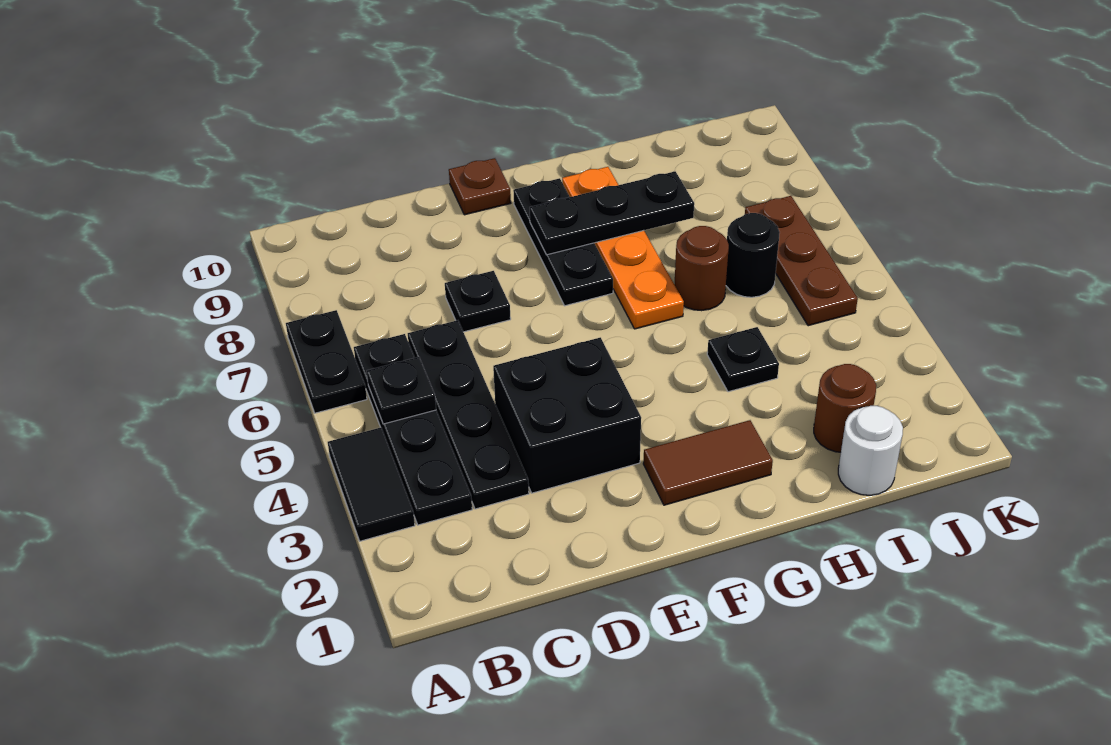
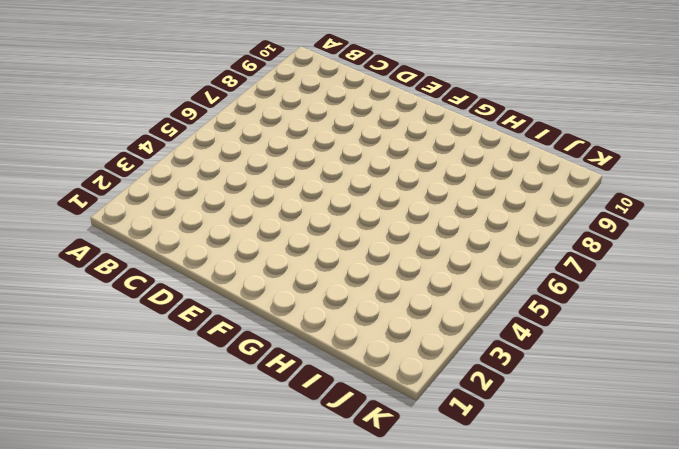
none -> black 1x2 tile [328,427,415,541]
none -> black 1x2 plate [286,310,367,413]
none -> black 1x4 plate [354,334,472,525]

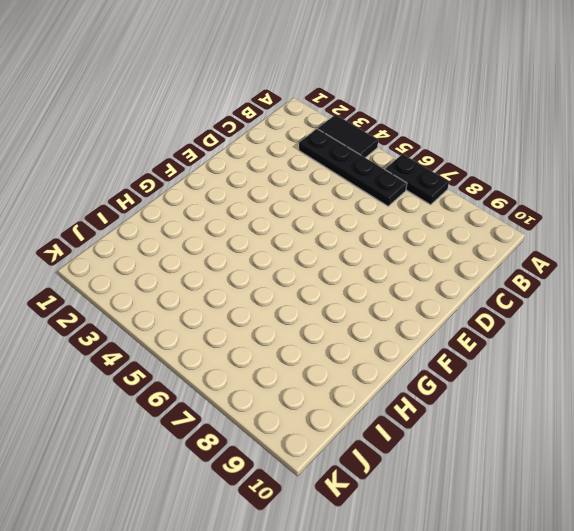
none -> black 1x4 plate [408,320,529,509]
none -> black 2x2 brick [493,337,641,493]
none -> black 1x1 plate [445,271,511,332]

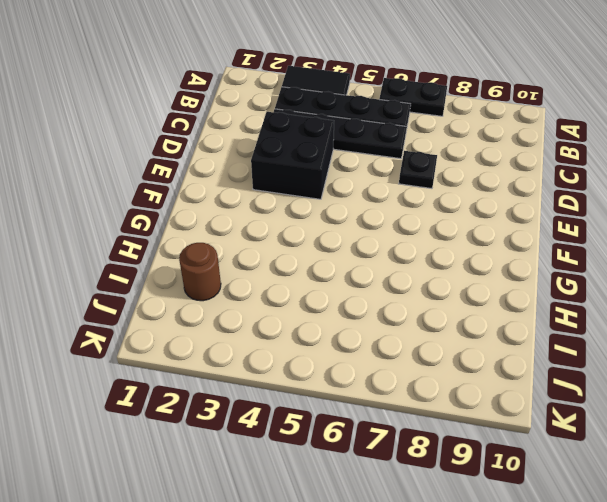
none -> brown 1x1 plate [449,158,511,215]
none -> brown 1x2 tile [643,420,773,505]
none -> black 1x3 plate [513,178,613,306]

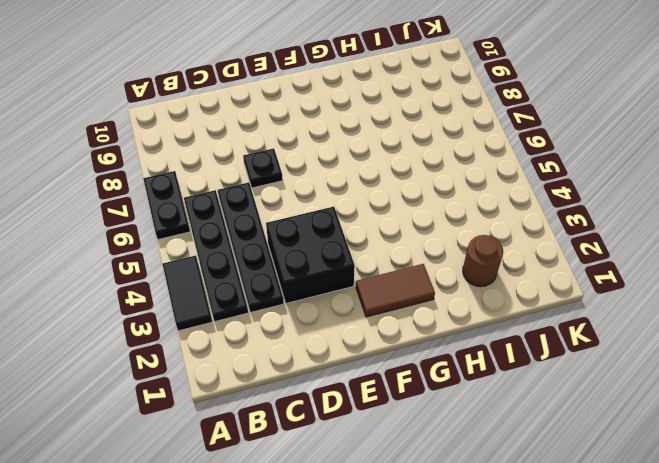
none -> brown 1x1 plate [449,158,511,215]
none -> black 1x3 plate [513,178,613,306]
none -> orange 1x4 plate [562,167,684,329]

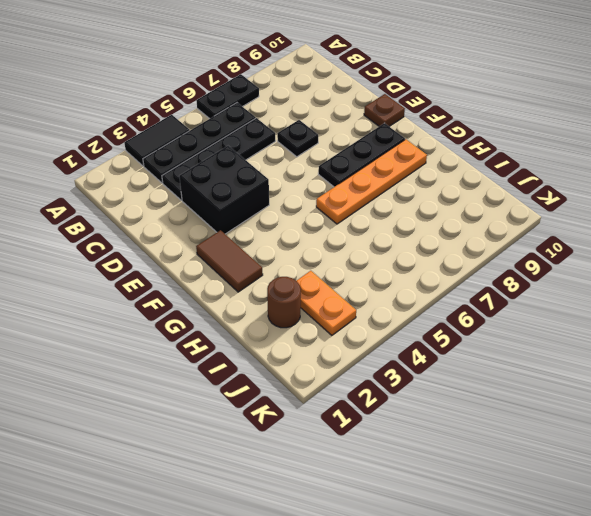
orange 1x2 plate [297,271,356,335] -> none
none -> black 1x1 plate [707,327,779,392]
none -> brown 1x1 round brick [674,226,729,311]
none -> white 1x1 round brick [838,406,903,495]

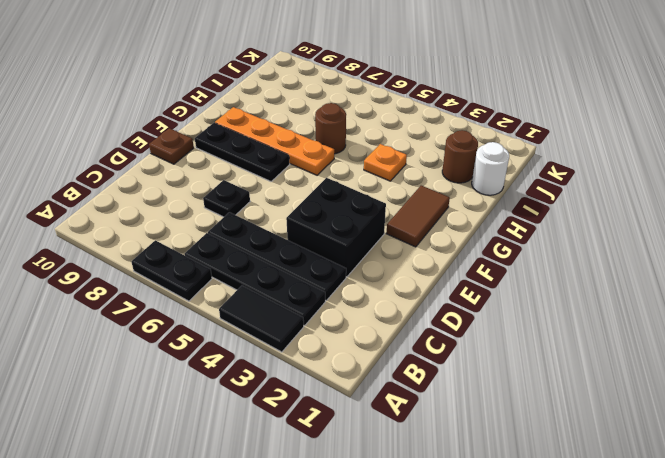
orange 1x1 plate [364,144,407,181] -> black 1x1 plate [707,327,779,392]
none -> black 1x1 round brick [726,213,780,297]
none -> brown 1x3 plate [745,196,858,326]
none -> black 1x1 plate [367,357,436,424]

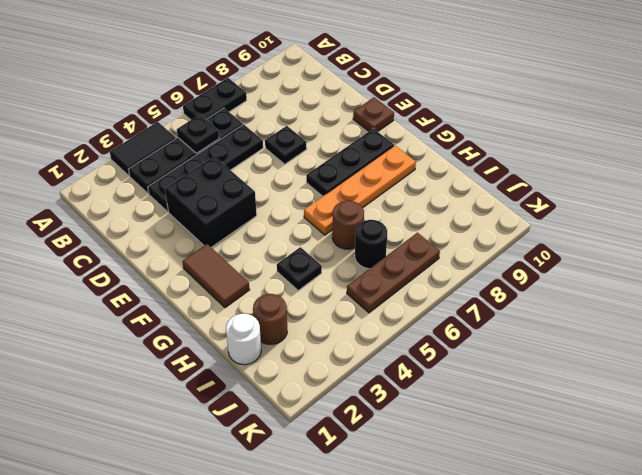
none -> black 1x3 plate [530,171,694,255]

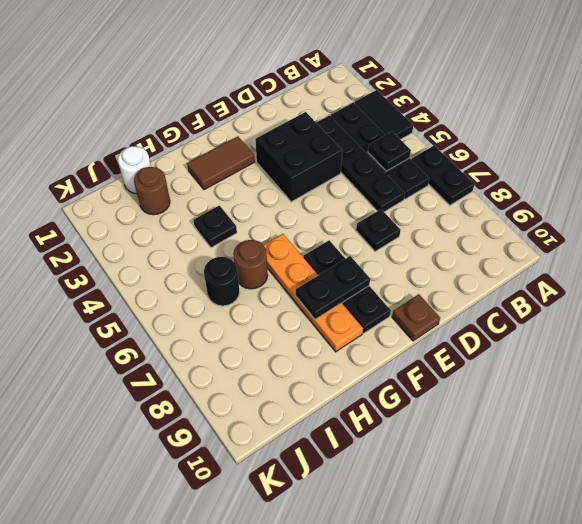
black 1x2 plate [296,256,370,319] -> black 1x3 plate [530,171,694,255]
none -> brown 1x3 plate [745,196,858,326]

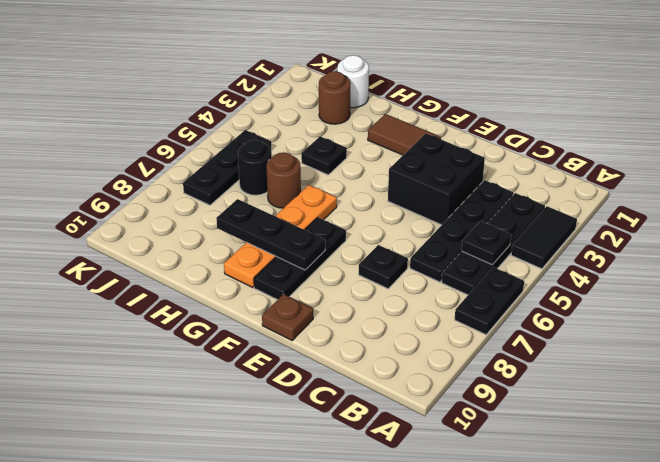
black 1x3 plate [183,130,272,205] -> brown 1x3 plate [745,196,858,326]

